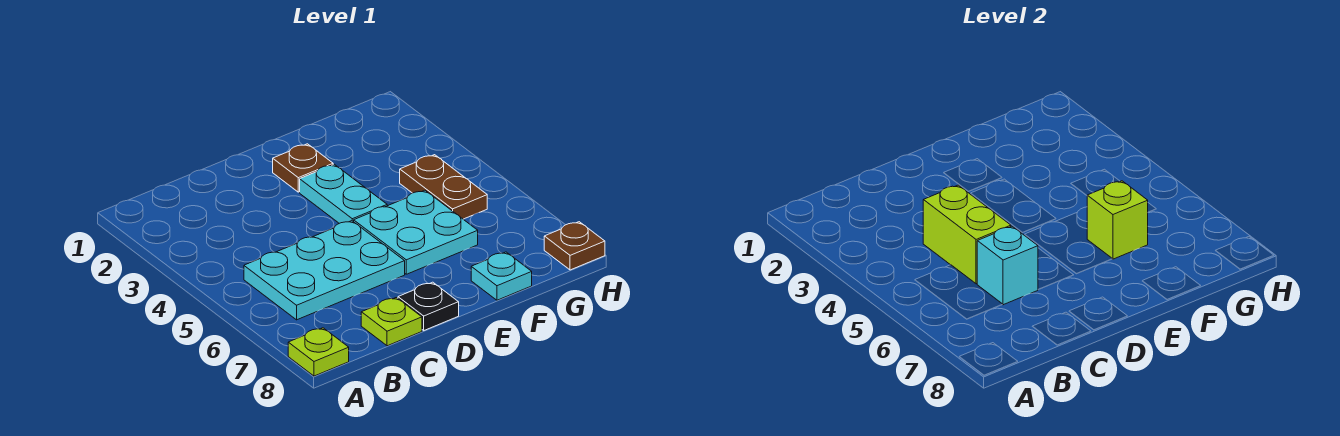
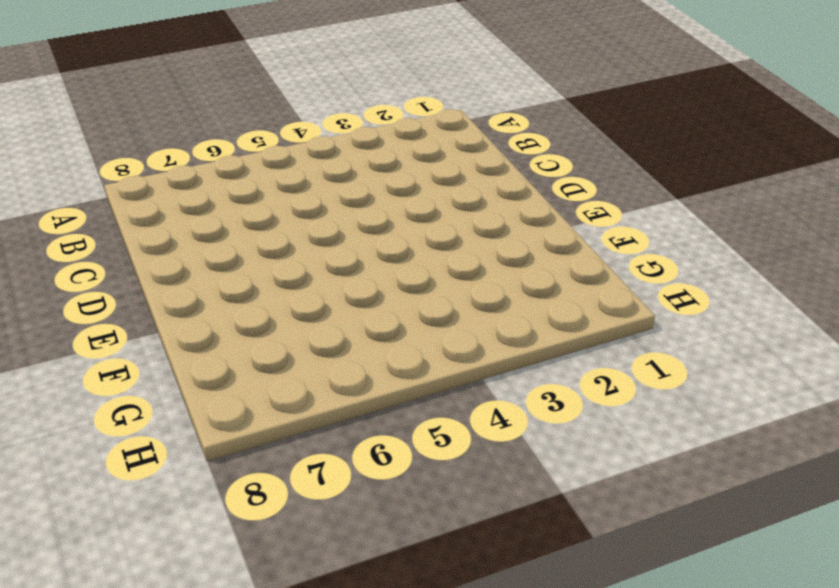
none -> lime 1x1 plate [288,328,349,376]
none -> cyan 2x3 plate [244,221,405,320]
none -> lime 1x1 plate [361,298,422,346]

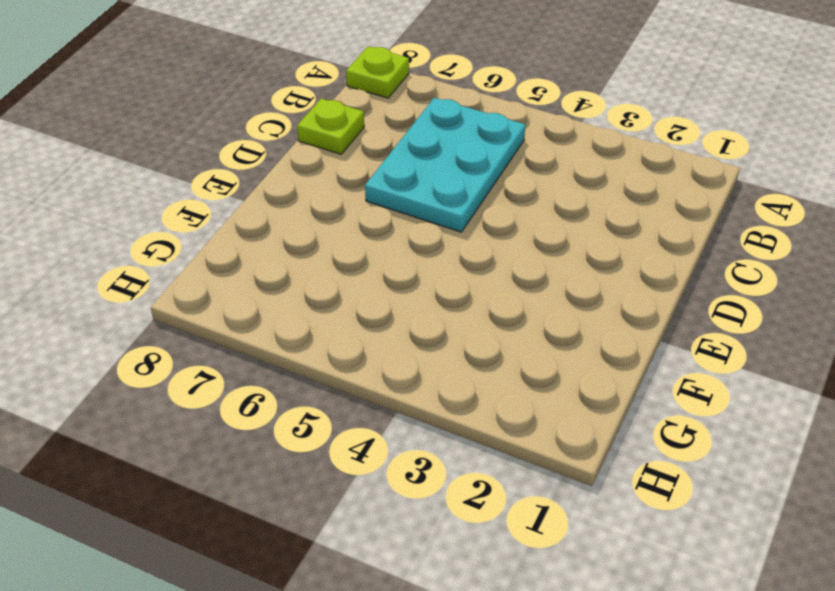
none -> black 1x1 plate [398,282,459,330]
none -> brown 1x1 plate [273,144,333,192]
none -> cyan 1x2 plate [300,164,387,223]

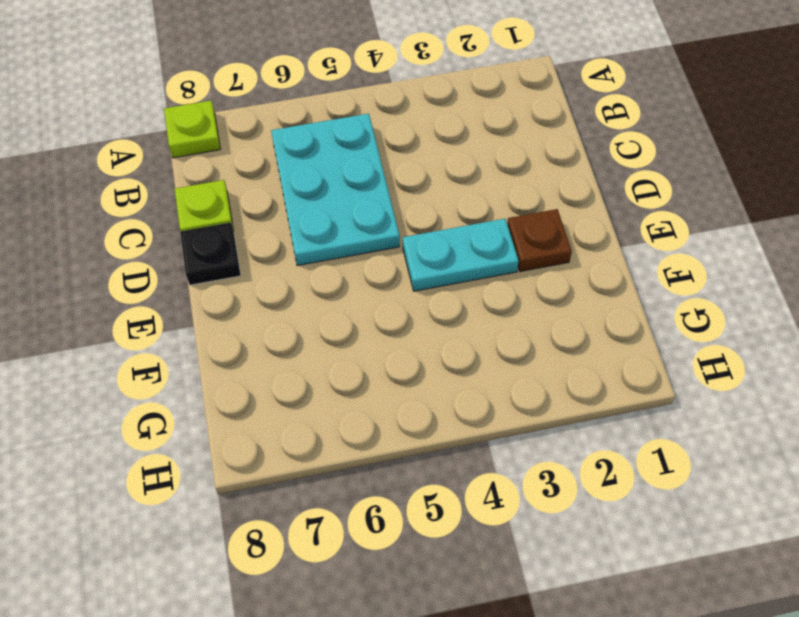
none -> cyan 2x2 plate [354,190,478,274]
none -> cyan 1x1 plate [471,252,532,300]
none -> brown 1x2 plate [400,155,487,219]

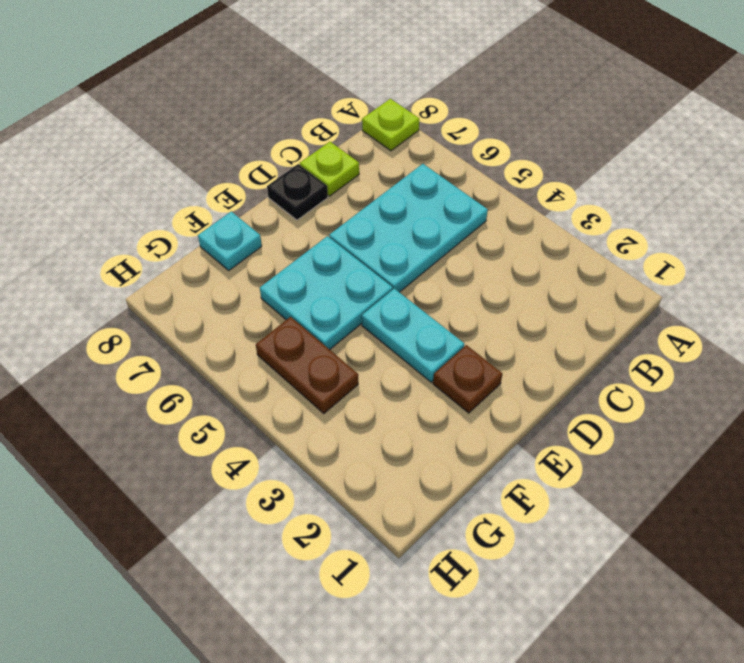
none -> brown 1x1 plate [544,222,605,270]
none -> lime 1x2 brick [923,185,1011,284]
none -> cyan 1x1 brick [977,226,1038,305]

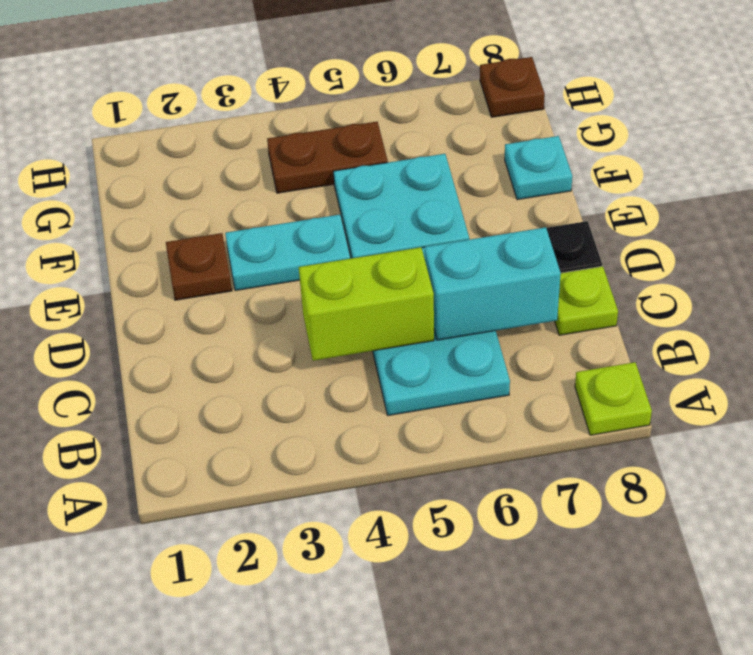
cyan 1x2 brick [425,227,561,340] -> cyan 1x1 brick [977,226,1038,305]
none -> lime 1x1 brick [1087,181,1148,259]

